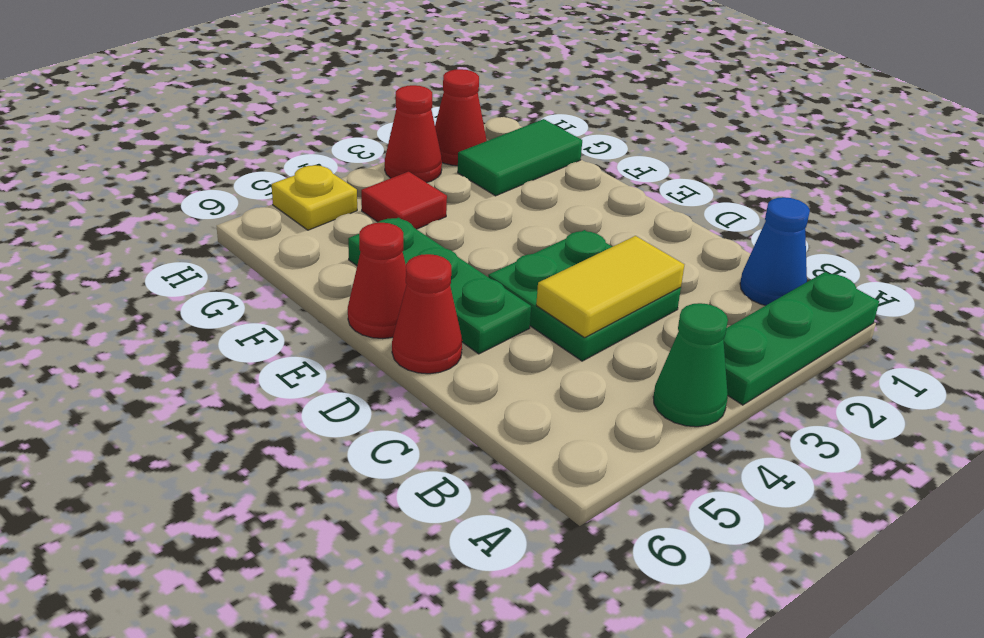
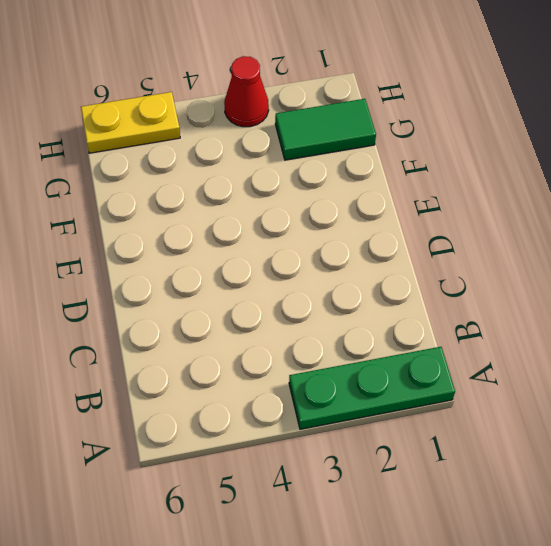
yellow 1x2 plate [81,92,180,153] -> yellow 1x1 plate [272,165,357,230]
none -> green 1x1 cone [653,303,728,427]
none -> blue 1x1 cone [740,197,810,306]
none -> green 2x2 plate [488,230,681,361]

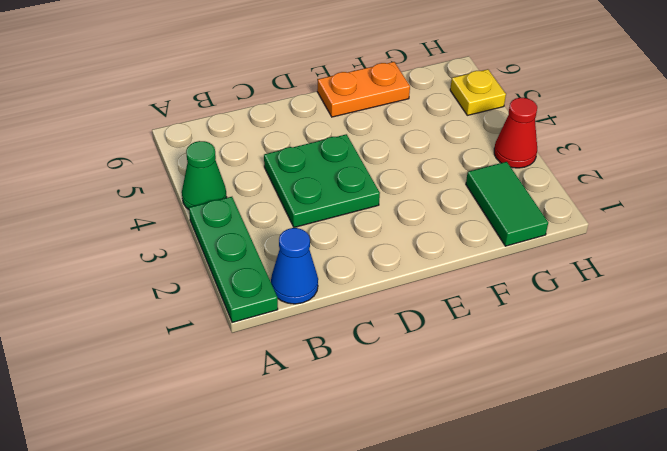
orange 1x2 plate [317,62,410,117] -> red 1x1 cone [348,223,407,339]
none -> green 1x3 plate [348,218,531,354]
none -> red 1x1 cone [392,254,462,374]
none -> red 1x1 tile [361,172,447,229]

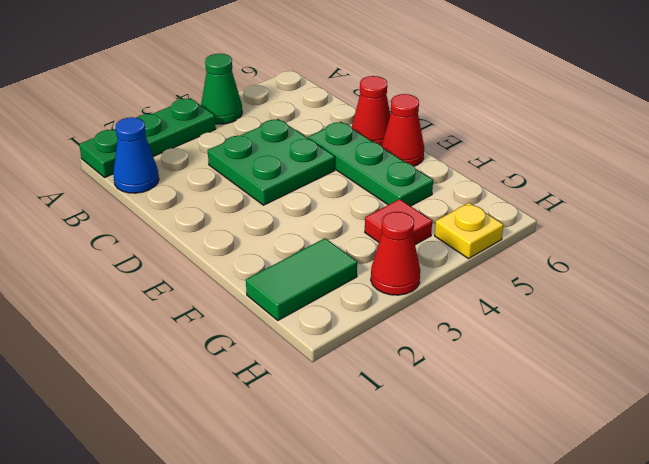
none -> red 1x1 cone [435,69,487,166]
none -> yellow 1x2 tile [536,236,684,338]

